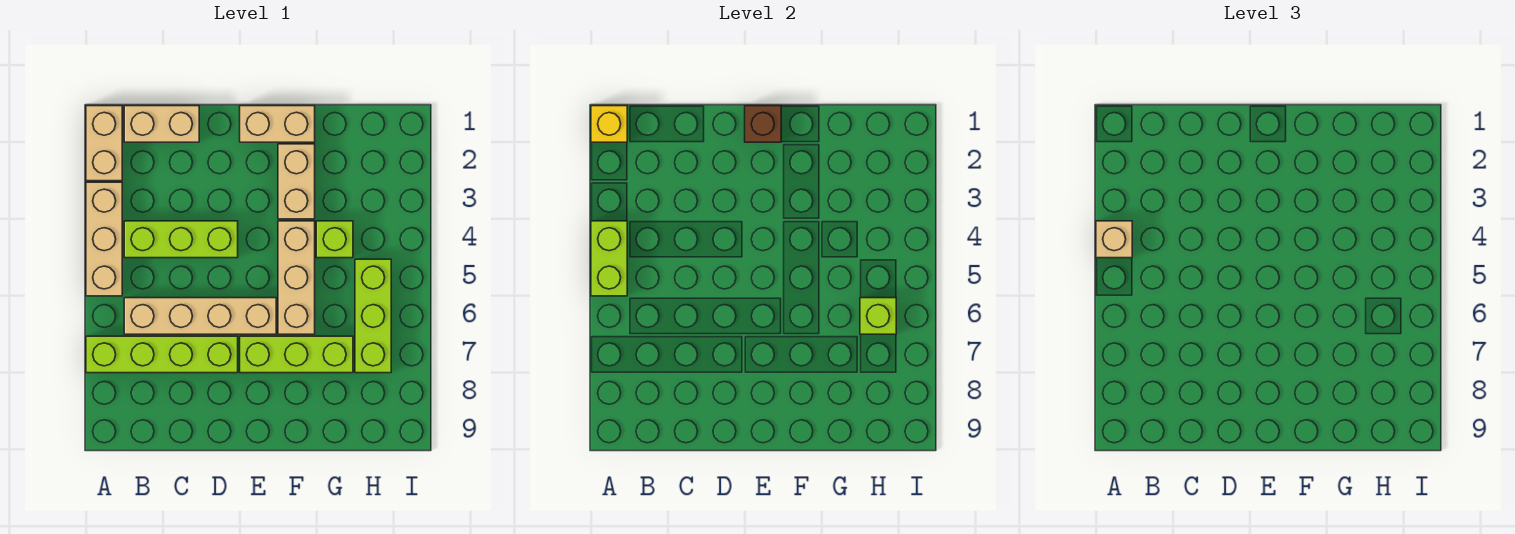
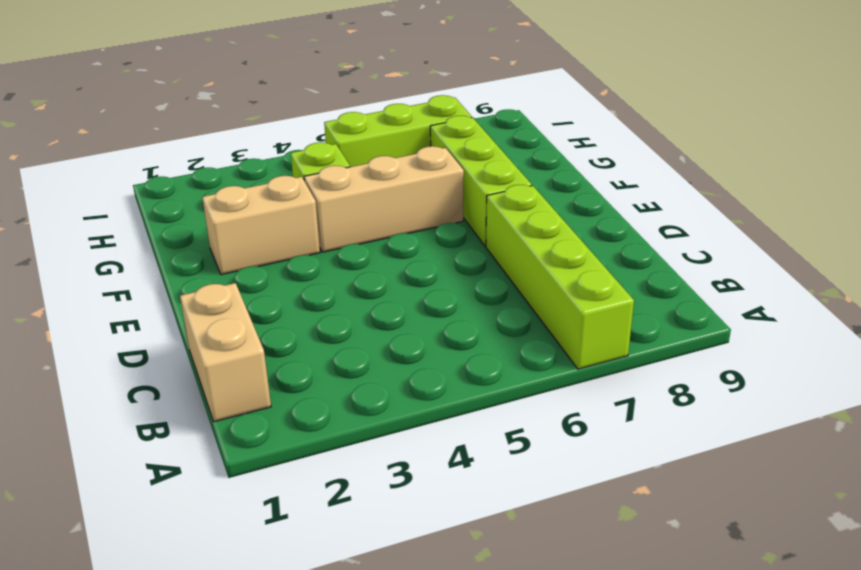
none -> tan 1x2 brick [86,106,122,181]
none -> tan 1x3 brick [86,182,122,296]
none -> lime 1x3 brick [124,221,238,258]

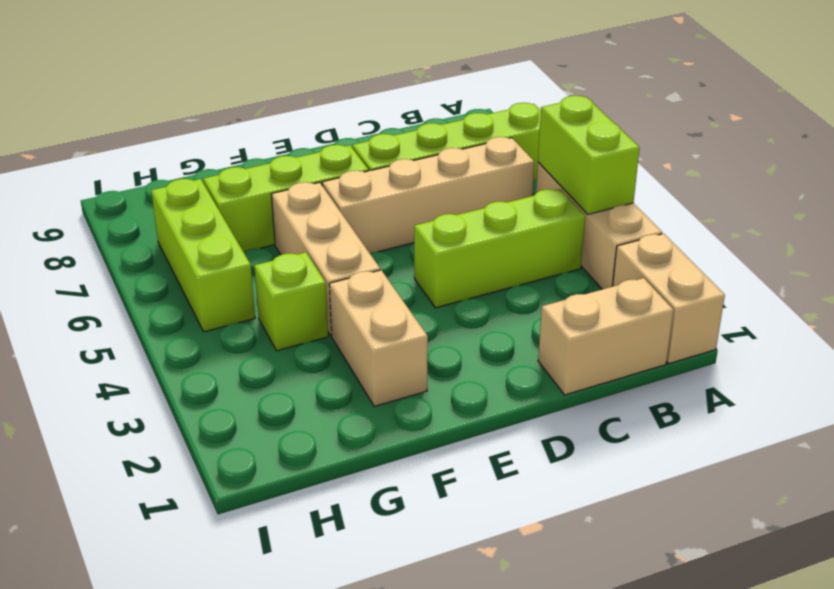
none -> tan 1x2 brick [240,106,315,142]
none -> yellow 1x1 brick [591,106,627,142]
none -> brown 1x1 brick [745,106,781,142]

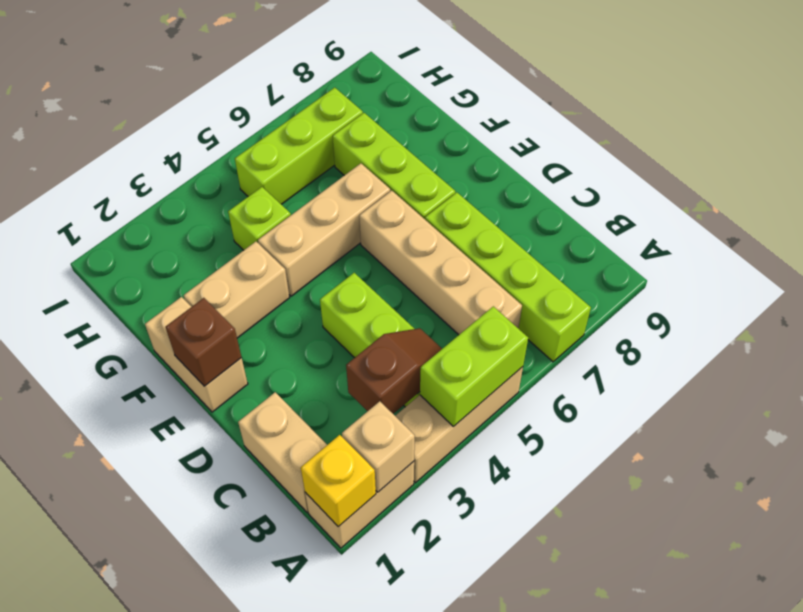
tan 1x1 brick [342,401,415,492] -> tan 1x1 brick moved to [1096,221,1132,258]
brown 1x2 slope [346,328,442,414] -> none
none -> lime 1x1 brick [860,298,896,334]

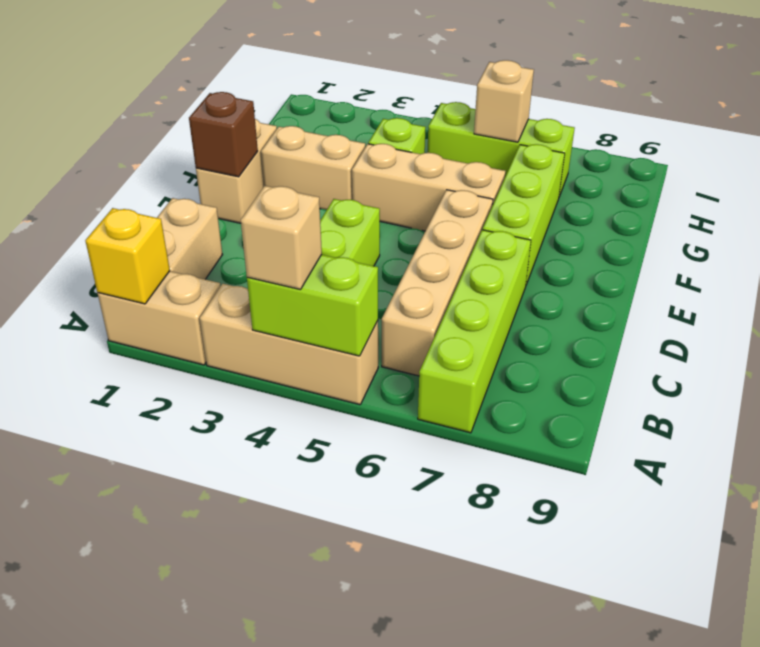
tan 1x1 brick [474,60,534,142] -> lime 1x1 brick [860,298,896,334]

